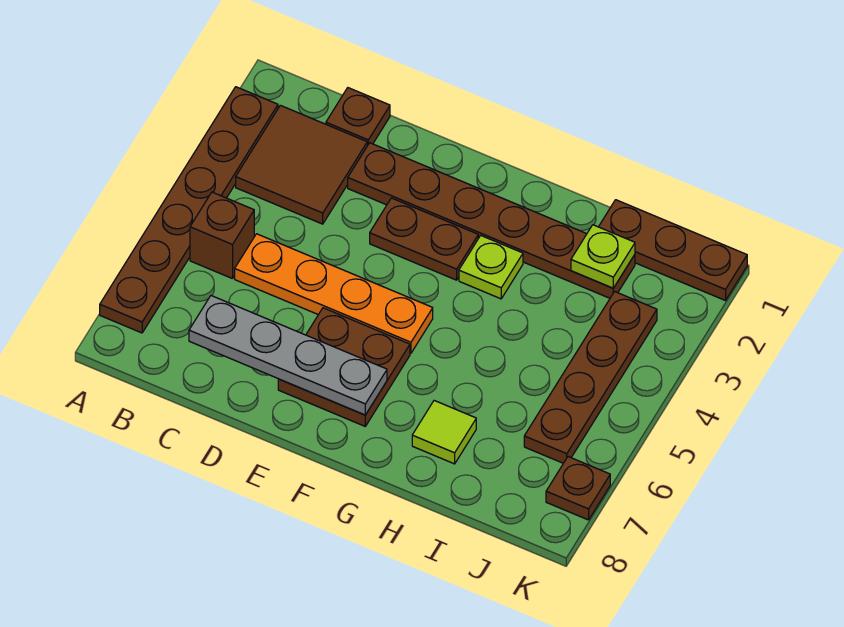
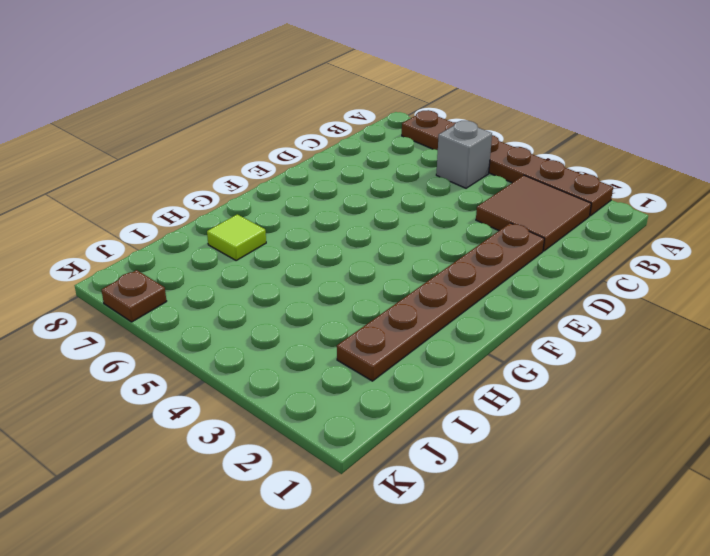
grey 1x1 brick [436,121,492,188] -> brown 1x1 brick [190,192,254,279]
none -> brown 1x1 plate [326,88,390,146]
none -> orange 1x4 plate [235,234,433,353]
none -> brown 1x2 plate [370,198,478,280]

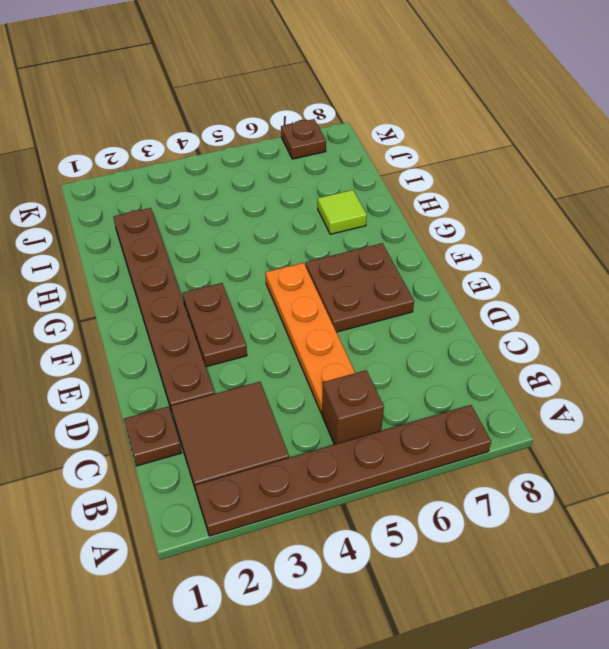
none -> lime 1x1 plate [459,236,523,299]
none -> brown 1x3 plate [599,200,747,301]
none -> brown 1x4 plate [524,292,657,463]

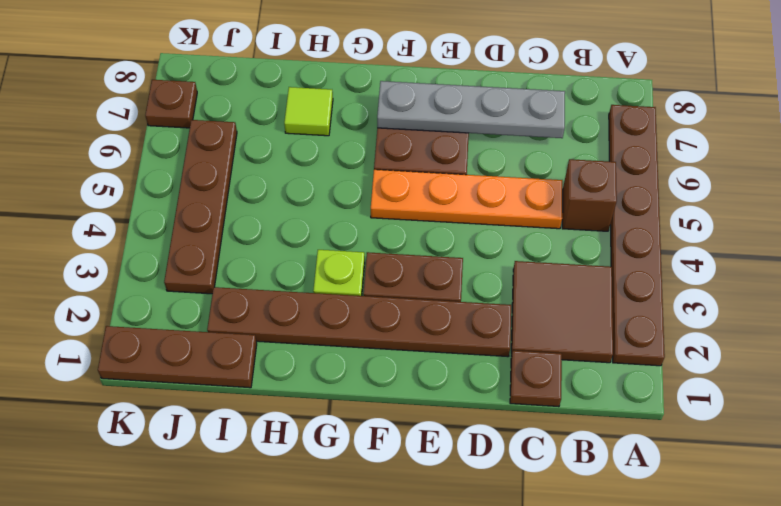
none -> lime 1x1 plate [571,225,635,288]

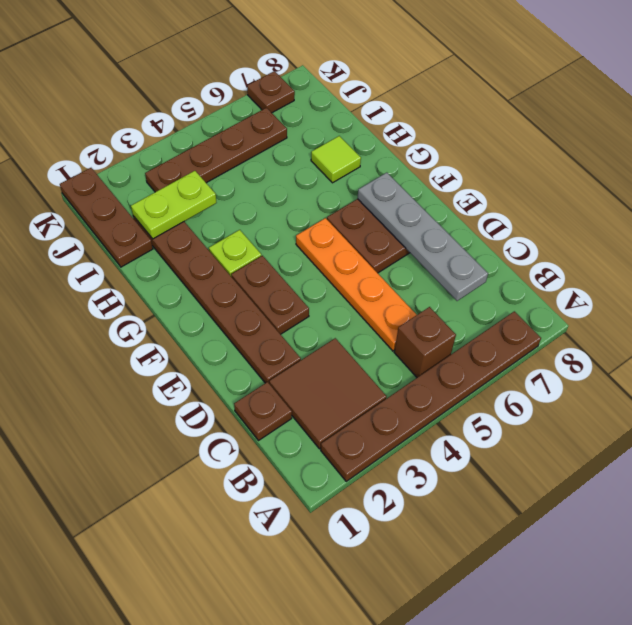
lime 1x2 plate [131,171,216,239] -> lime 1x1 plate [571,225,635,288]

